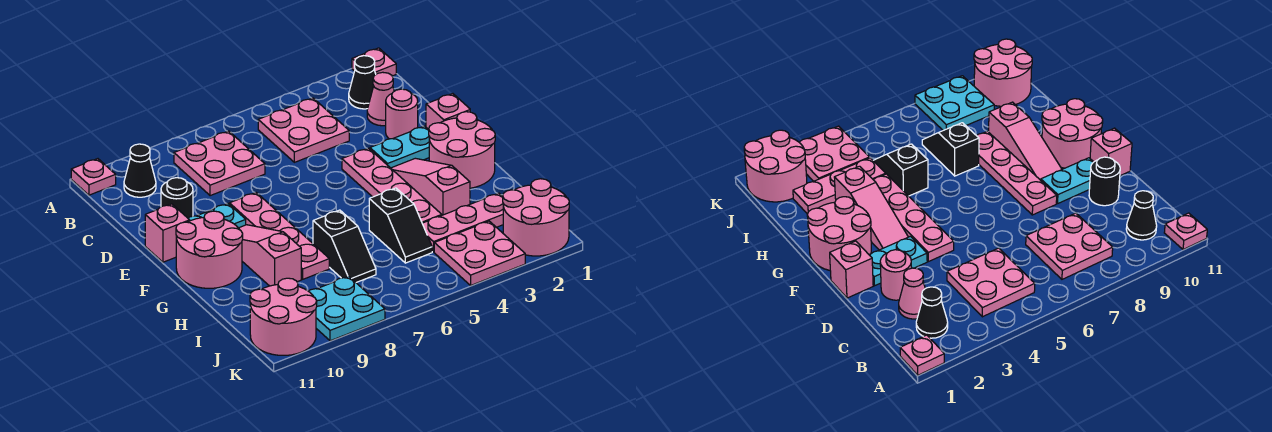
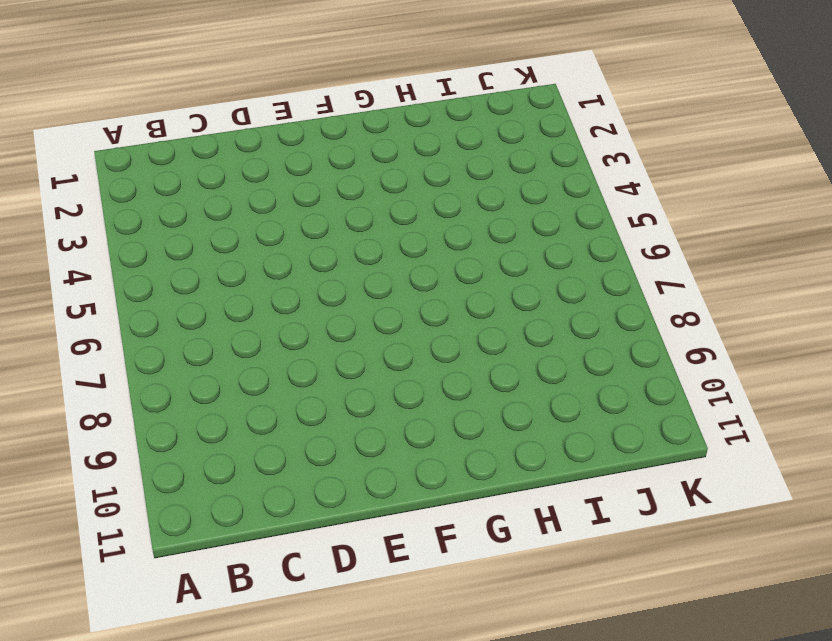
none -> pink 1x1 plate [352,48,396,76]
none -> pink 1x1 plate [71,159,116,195]
none -> black 1x1 cone [349,56,376,109]

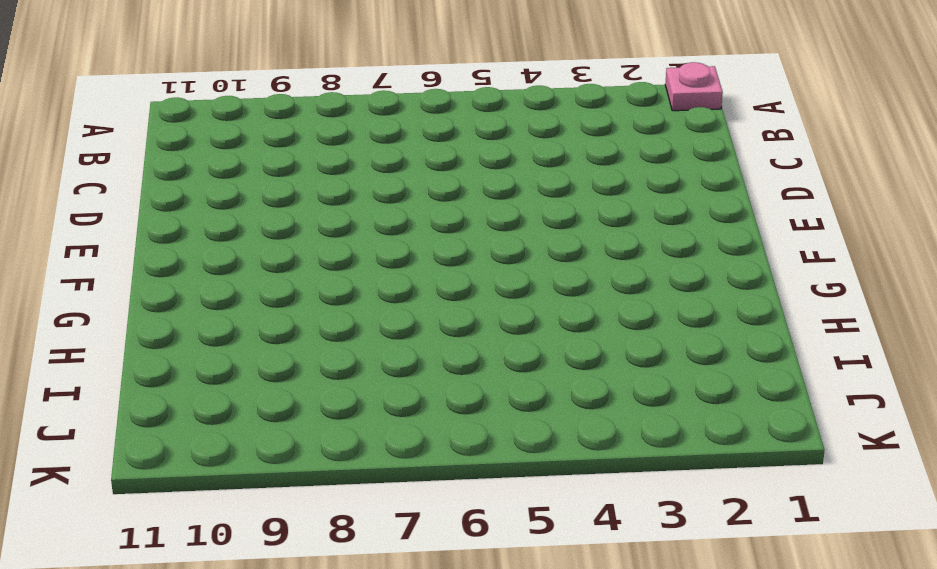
none -> pink 1x1 plate [71,159,116,195]
none -> black 1x1 cone [349,56,376,109]
none -> pink 2x2 plate [258,98,349,162]

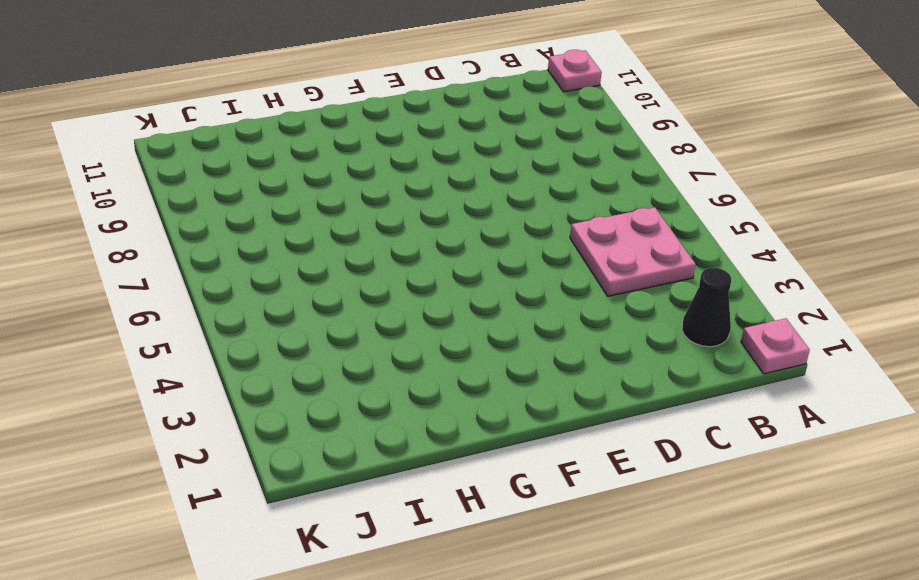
none -> pink 2x2 plate [174,131,265,196]
none -> black 1x1 cone [124,144,156,197]
none -> pink 1x1 cone [367,72,394,126]

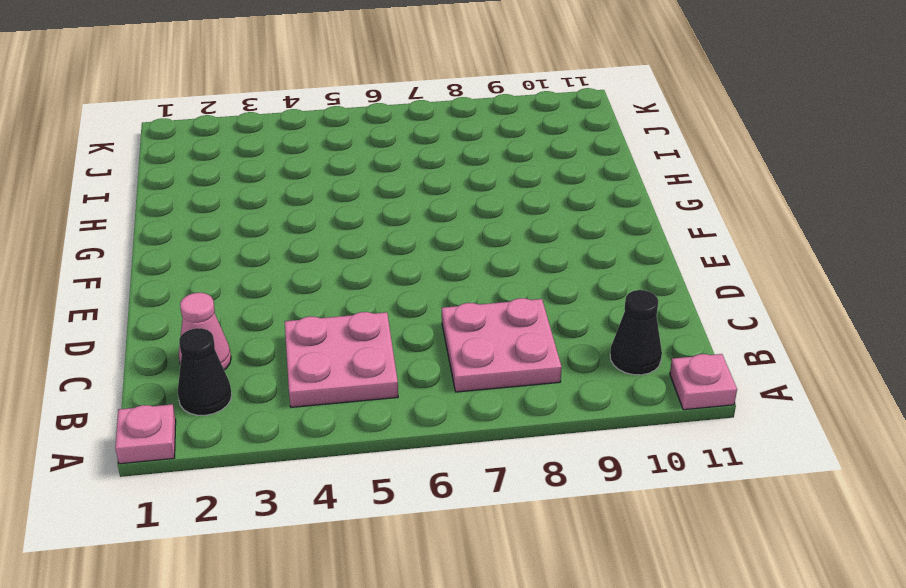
none -> pink 1x1 round brick [386,89,418,139]
none -> black 1x1 round brick [161,178,193,218]
none -> pink 1x1 brick [426,94,470,129]

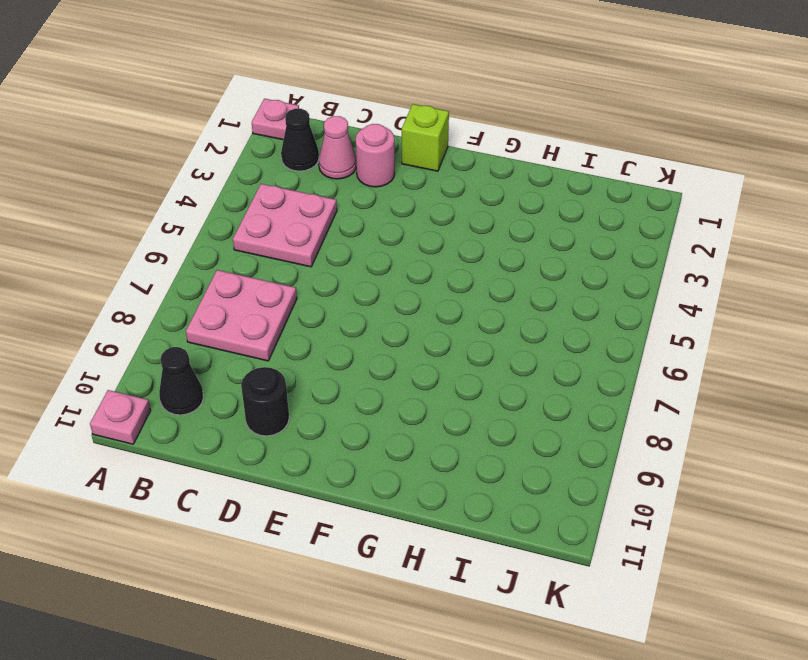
lime 1x1 brick [402,104,449,171] -> pink 1x1 brick [426,94,470,129]
none -> cyan 1x2 plate [370,126,429,168]
none -> pink 1x4 plate [342,148,442,223]
none -> pink 1x4 plate [230,193,329,279]

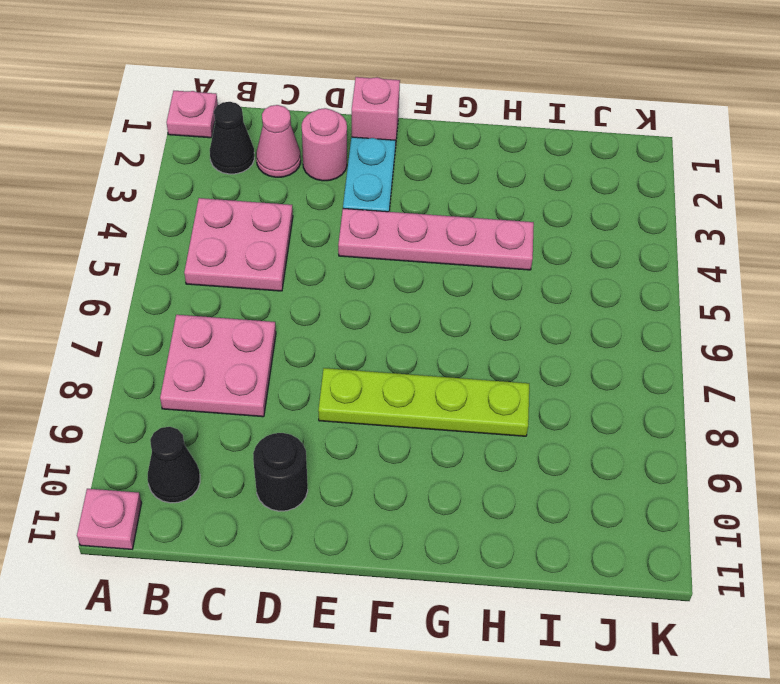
lime 1x4 plate [318,368,529,436] -> pink 1x4 plate [230,193,329,279]
none -> cyan 1x2 plate [188,204,246,228]
none -> pink 1x1 brick [145,204,190,262]
none -> pink 2x2 round brick [429,112,495,188]

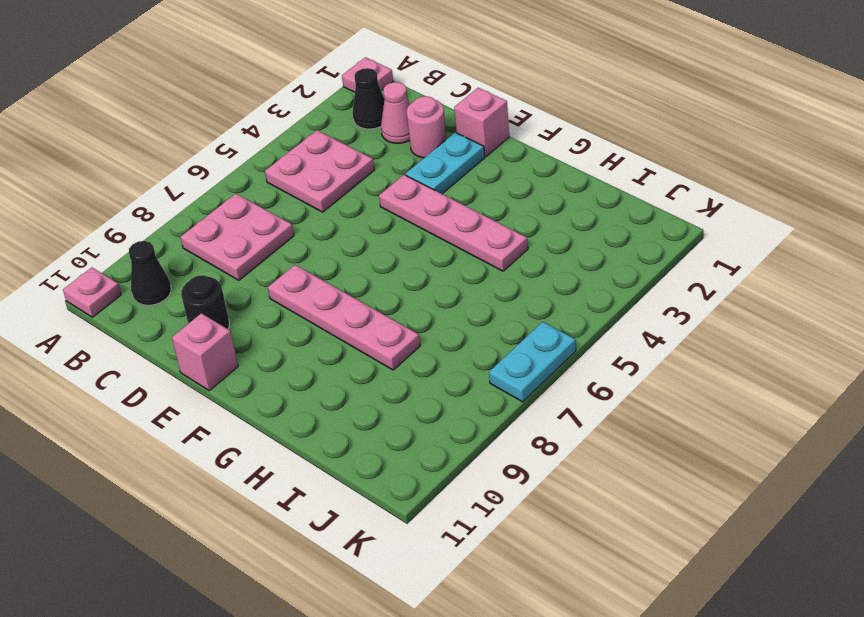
cyan 1x2 plate [489,322,576,402] -> cyan 1x2 plate moved to [188,204,246,228]
none -> pink 2x2 round brick [429,112,495,188]
none -> pink 1x3 slope [391,158,470,215]
none -> pink 1x3 slope [239,225,301,286]

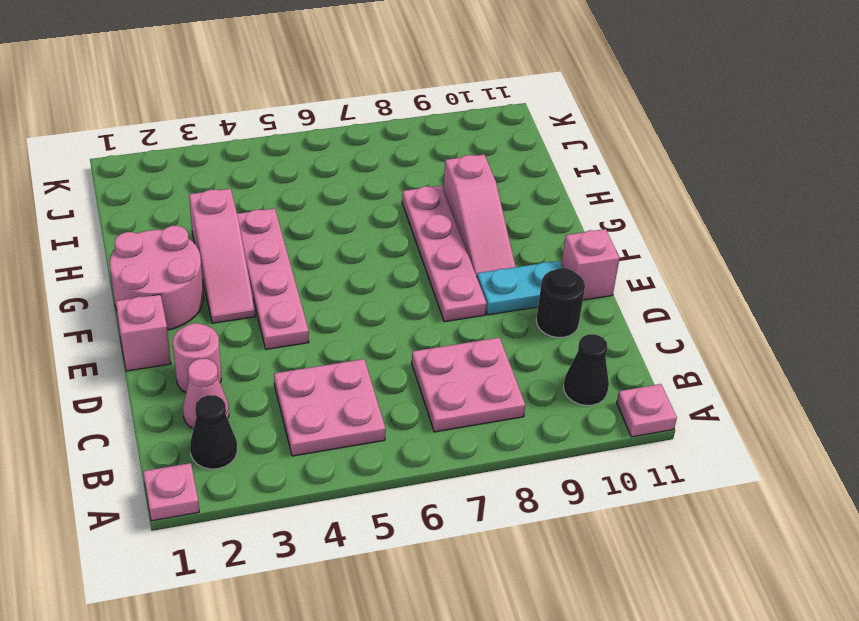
none -> cyan 1x2 plate [370,126,429,168]
none -> pink 2x2 round brick [176,211,243,288]
none -> black 1x2 slope [369,188,432,263]

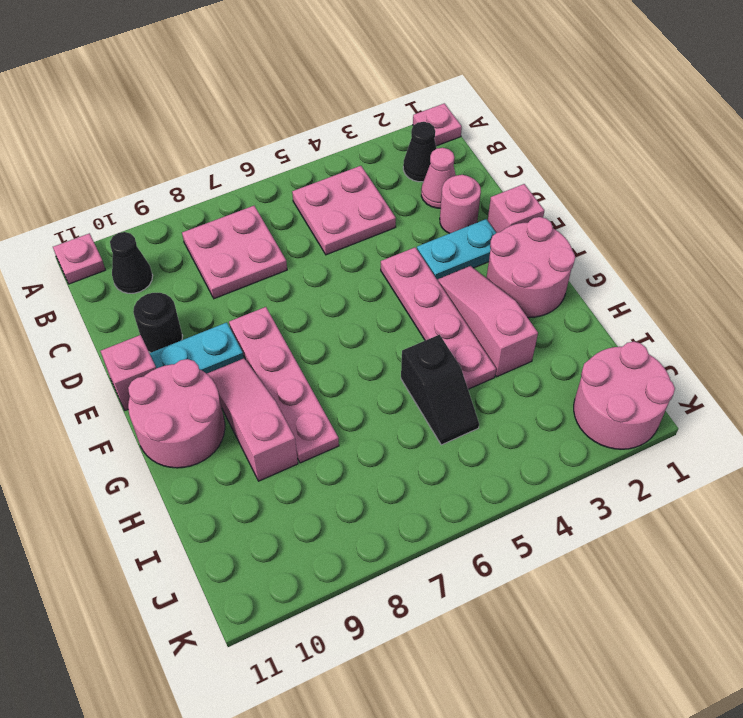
none -> black 1x2 slope [313,210,376,282]
none -> pink 1x3 plate [422,193,503,252]
none -> pink 2x2 plate [434,221,525,285]

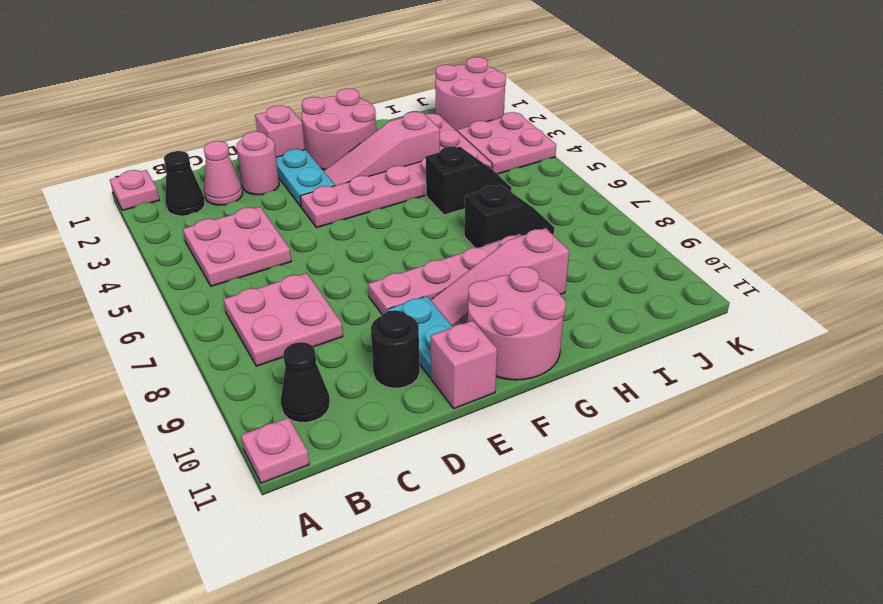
none -> cyan 2x2 plate [309,276,385,341]
none -> pink 2x2 round brick [250,278,317,355]

